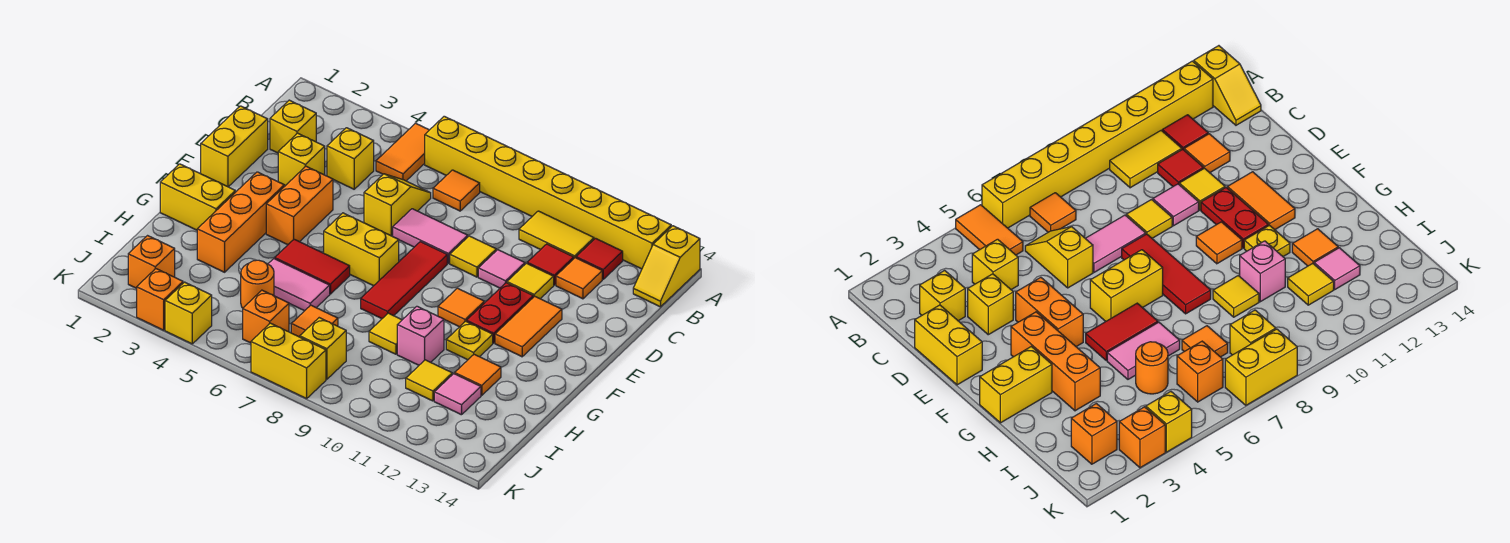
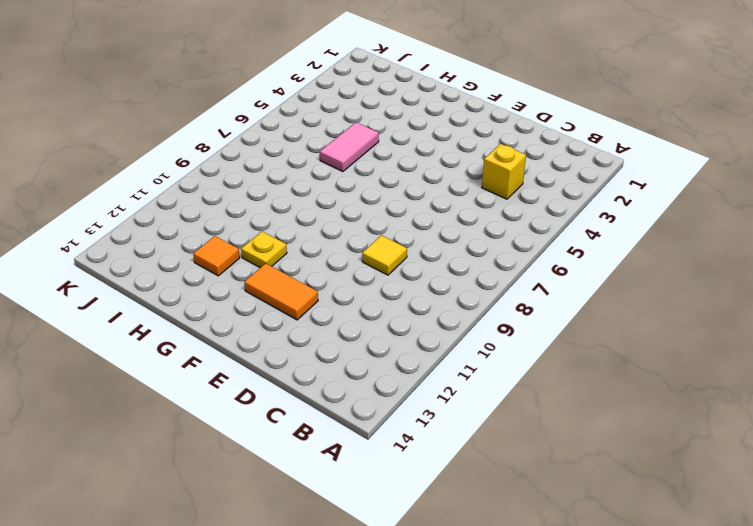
none -> orange 1x2 tile [376,123,429,181]
none -> yellow 1x8 brick [425,116,671,269]
none -> yellow 1x2 slope [633,226,700,307]
none -> orange 1x1 tile [433,170,480,211]

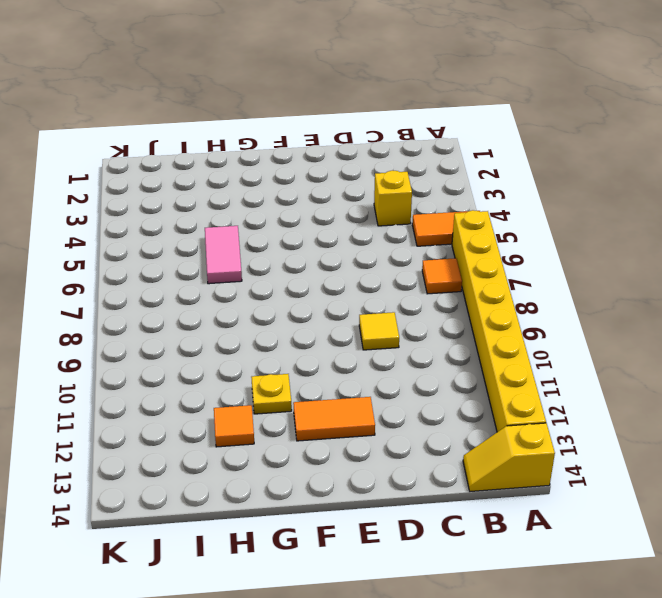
none -> yellow 1x2 tile [519,211,594,258]
none -> red 1x1 tile [576,238,623,279]
none -> yellow 1x1 brick [270,100,316,153]
none -> yellow 1x2 slope [364,174,431,236]

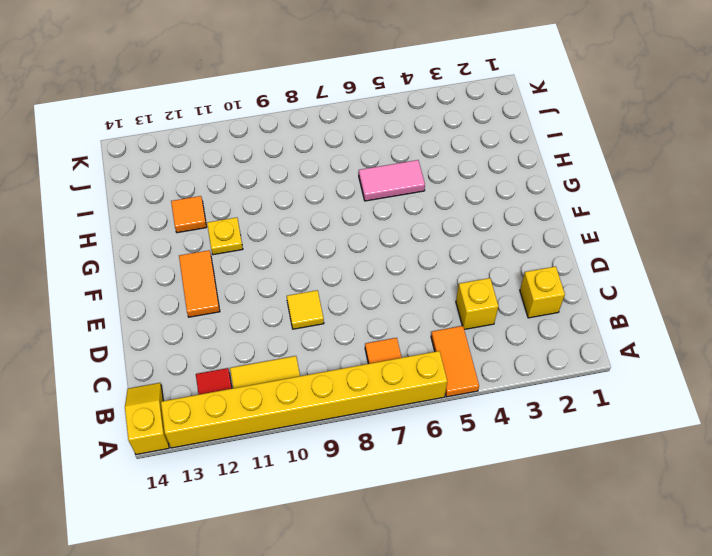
none -> yellow 1x2 slope [364,174,431,236]
none -> red 1x1 tile [527,244,574,285]
none -> orange 1x1 tile [556,258,602,299]
none -> yellow 1x2 brick [200,106,268,187]

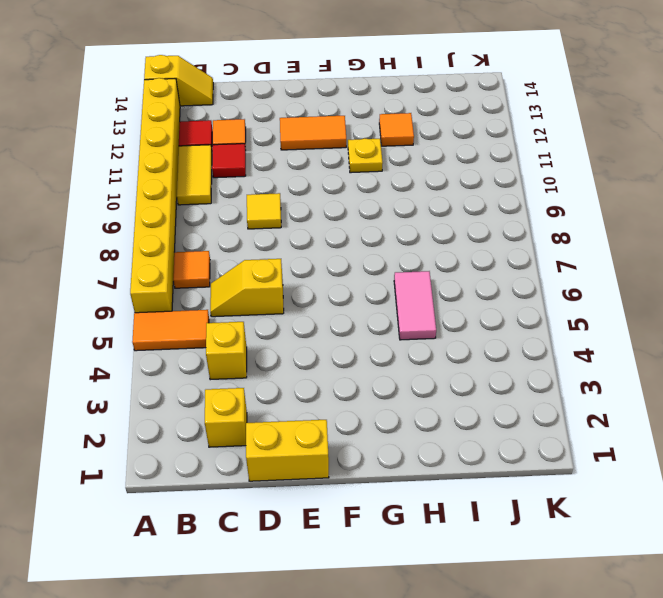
none -> yellow 1x1 brick [278,133,325,186]
none -> pink 1x2 tile [393,209,468,263]
none -> pink 1x1 tile [478,250,525,288]
none -> yellow 1x1 tile [507,263,554,299]

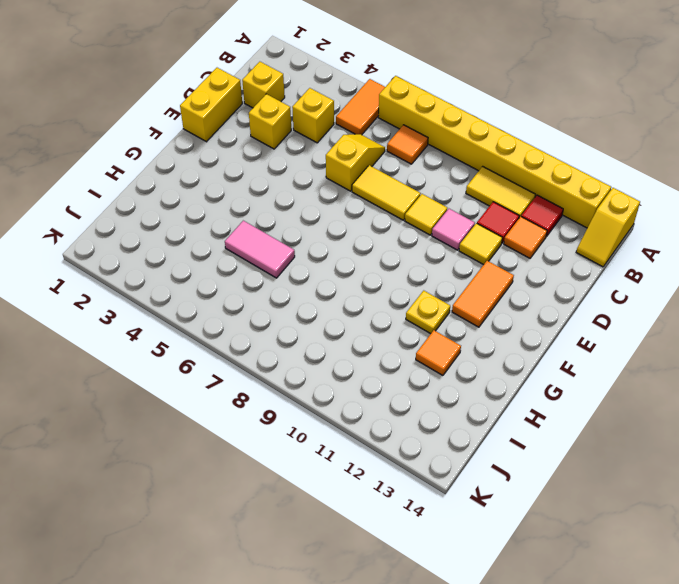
yellow 1x2 tile [352,165,421,220] -> pink 1x2 tile [393,209,468,263]
none -> orange 1x2 brick [266,166,333,245]
none -> red 1x3 tile [361,242,447,319]
none -> red 1x2 plate [467,283,533,343]
none -> orange 1x3 brick [197,172,284,272]

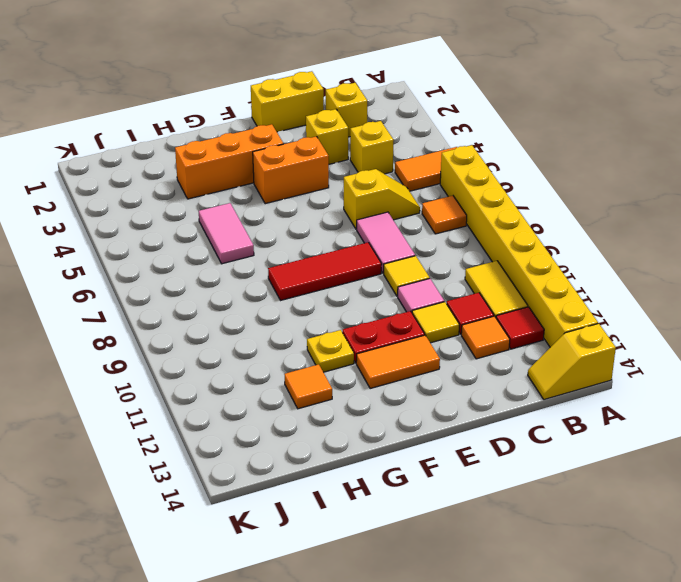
none -> yellow 1x2 brick [324,213,399,286]
none -> orange 1x1 tile [438,288,484,327]
none -> yellow 1x2 brick [160,164,235,230]
none -> red 1x2 tile [275,239,350,294]

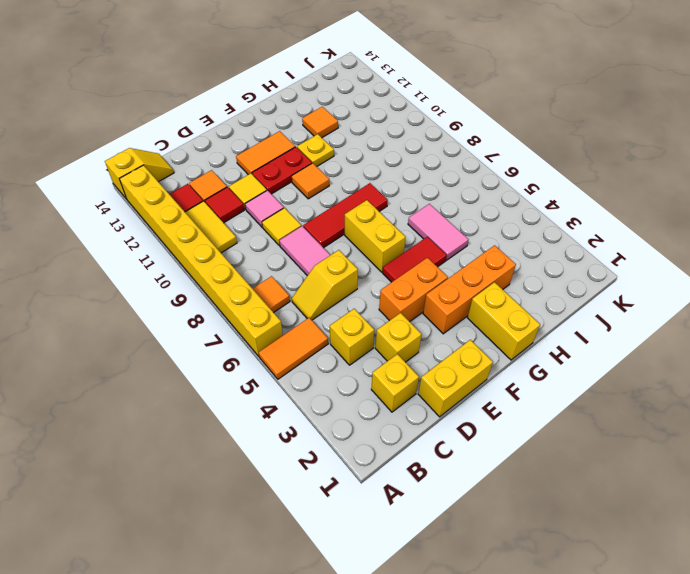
red 1x2 tile [383,237,447,282] -> red 1x2 tile turned to [275,239,350,294]
none -> yellow 1x1 tile [369,313,402,354]
none -> pink 1x1 brick [397,306,444,365]
none -> orange 1x1 round brick [241,260,274,308]
none -> orange 1x1 tile [291,305,338,337]

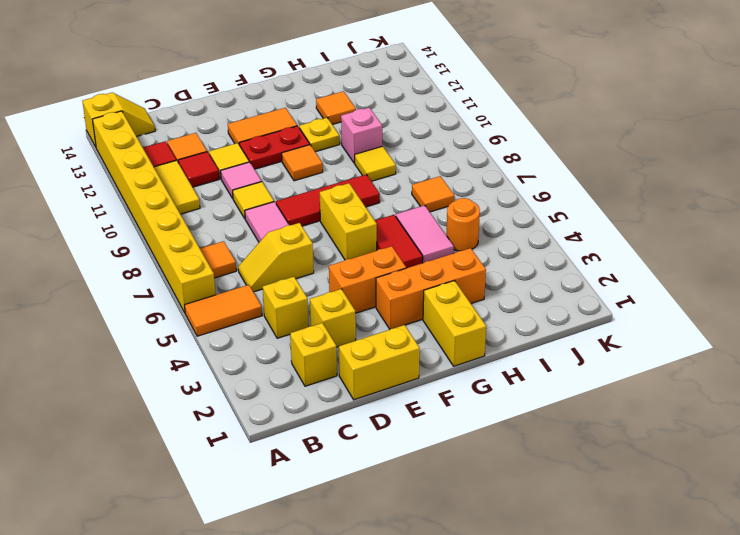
none -> yellow 1x1 tile [406,360,452,401]
none -> pink 1x1 tile [434,374,481,415]
none -> orange 1x1 brick [128,236,175,288]
none -> orange 1x1 brick [243,290,289,343]

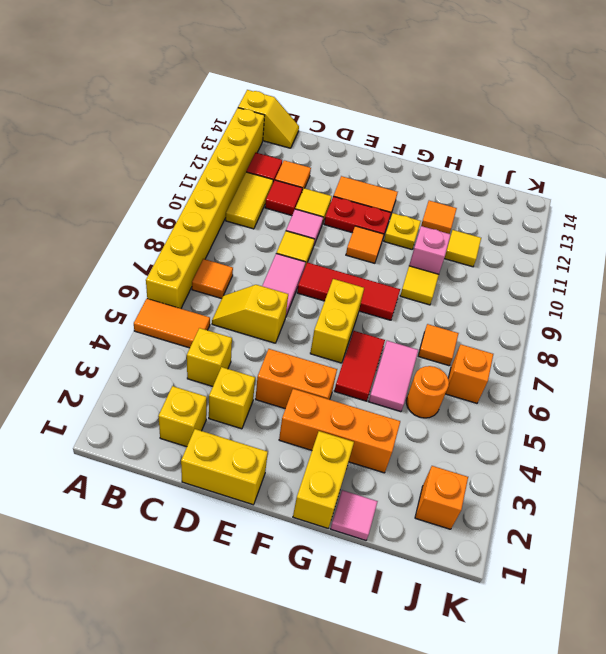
pink 1x1 tile [331,490,378,540] -> pink 1x1 tile moved to [434,374,481,415]
none -> yellow 1x1 brick [300,318,346,379]
none -> orange 1x1 brick [137,269,183,330]
none -> yellow 1x1 brick [165,282,212,344]
none -> yellow 1x2 brick [251,323,326,399]

